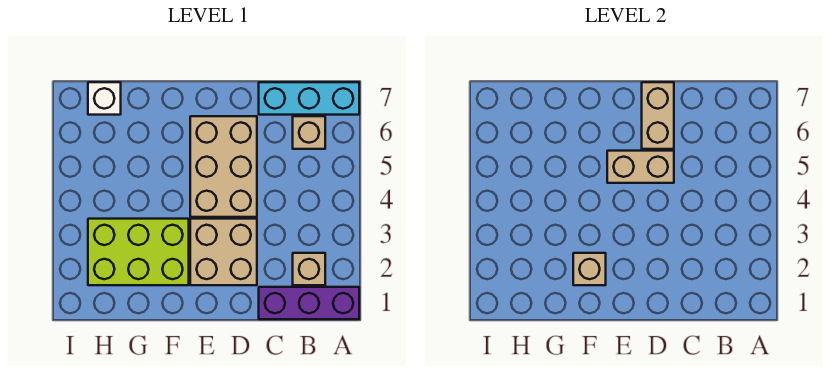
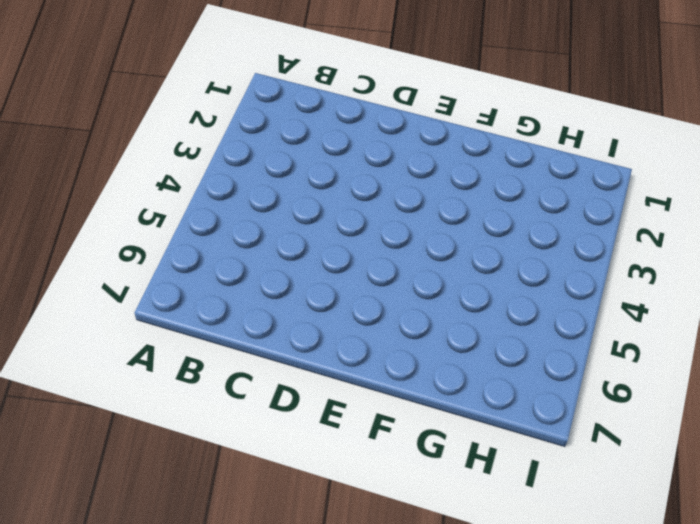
none -> purple 1x3 brick [259,287,359,319]
none -> cyan 1x3 brick [259,82,359,115]

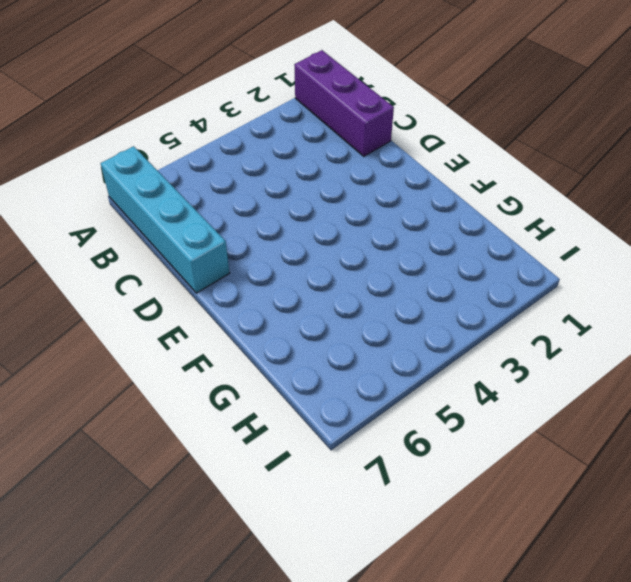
cyan 1x4 brick [101,146,230,293] -> cyan 1x3 brick [259,82,359,115]
none -> tan 1x1 brick [293,253,325,285]
none -> tan 1x1 brick [293,116,325,149]

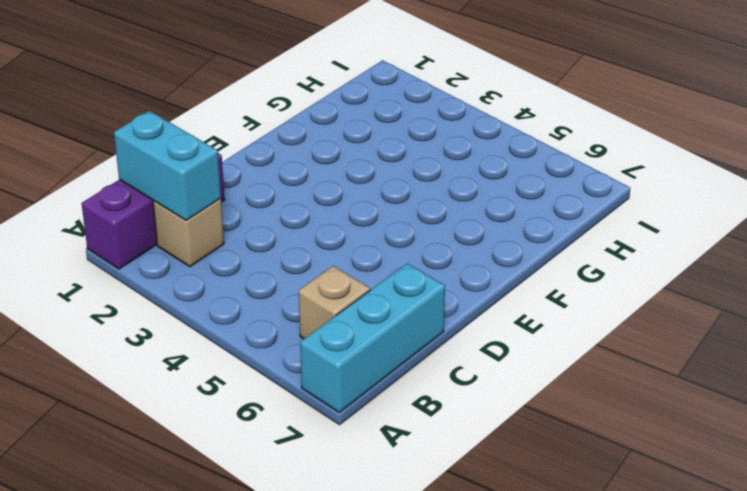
cyan 1x2 brick [114,111,221,220] -> none
none -> tan 2x2 brick [190,219,257,285]
none -> tan 2x3 brick [190,116,257,217]

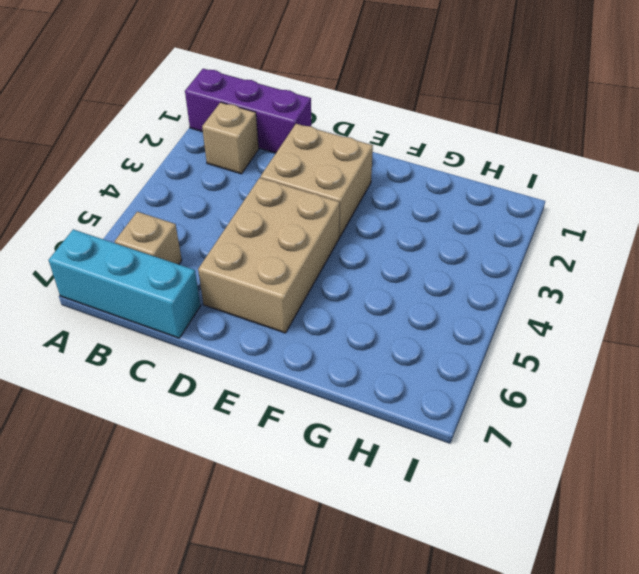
none -> lime 2x3 brick [88,219,189,285]
none -> white 1x1 brick [88,82,121,115]

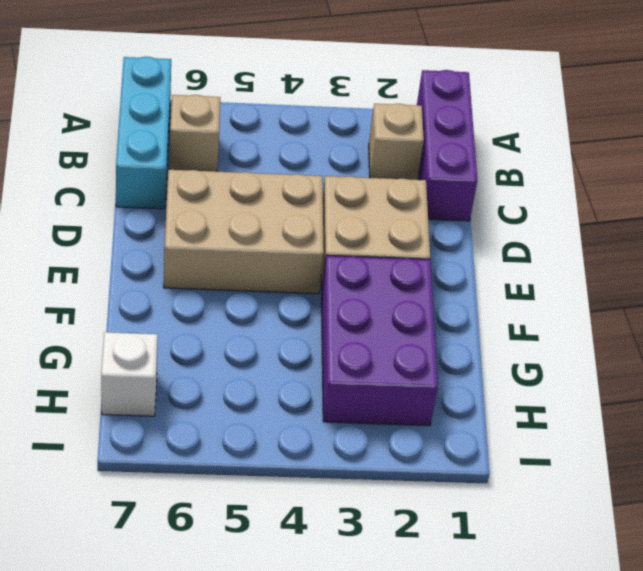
purple 2x3 brick [322,256,438,426] -> lime 2x3 brick [88,219,189,285]
none -> tan 1x2 brick [607,151,674,183]
none -> tan 1x2 brick [642,82,674,149]

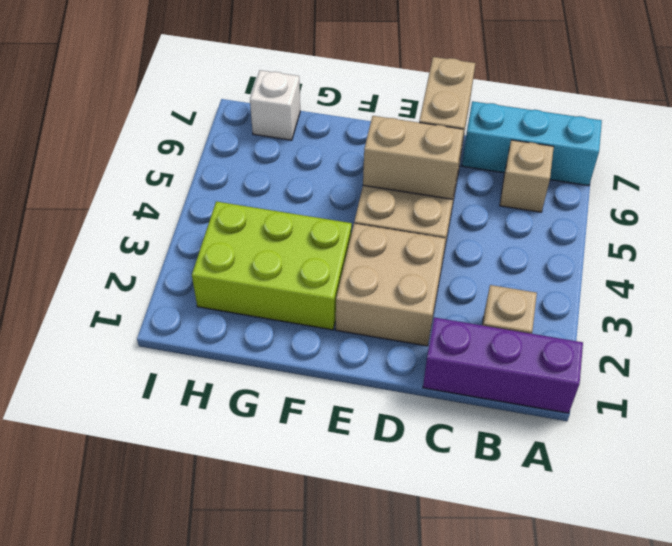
none -> tan 1x1 brick [573,253,606,285]

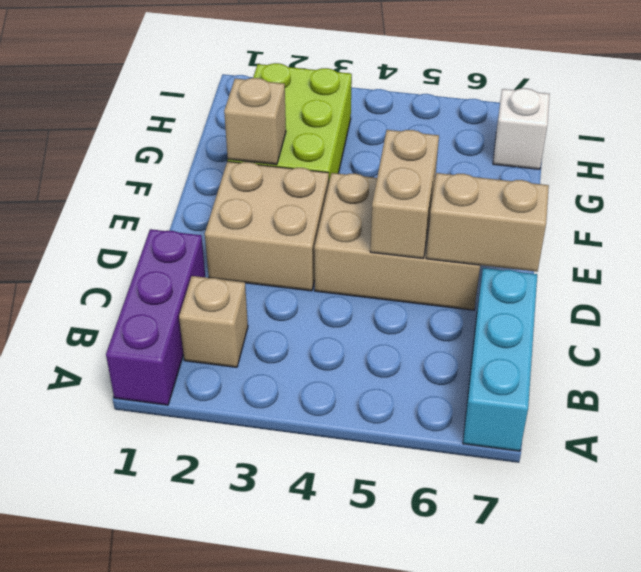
none -> tan 1x1 brick [293,116,325,149]

